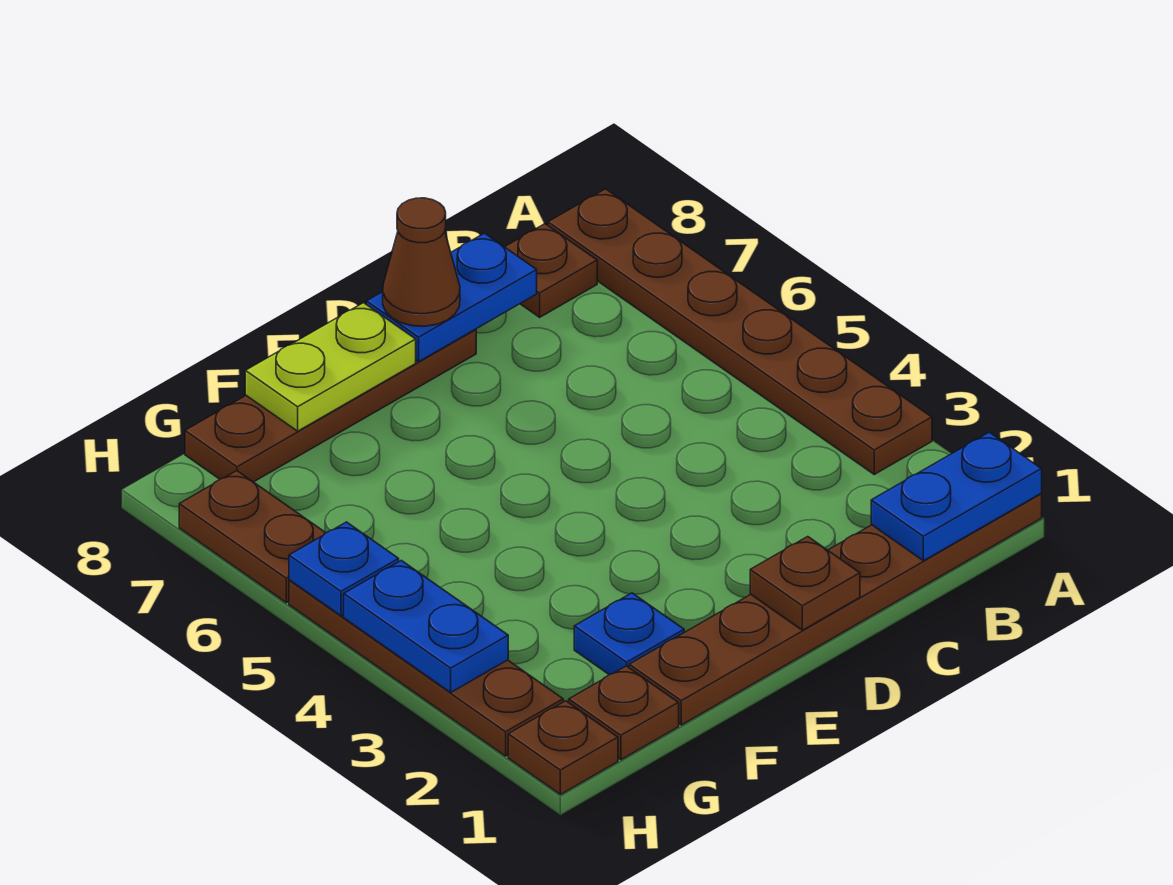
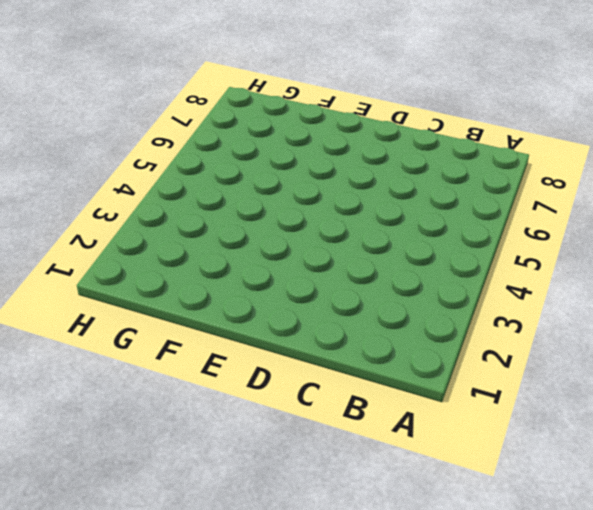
none -> brown 1x6 plate [629,494,1042,725]
none -> brown 1x6 plate [548,189,932,474]
none -> brown 1x1 plate [505,224,597,317]

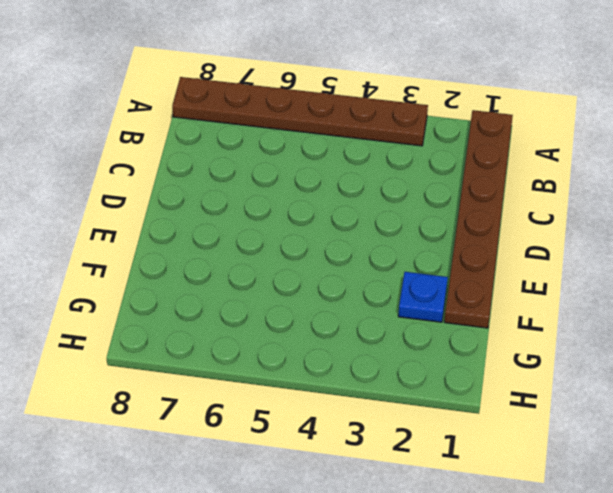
none -> brown 1x1 plate [505,224,597,317]
none -> brown 1x4 plate [185,329,476,482]
none -> brown 1x1 plate [569,666,679,760]

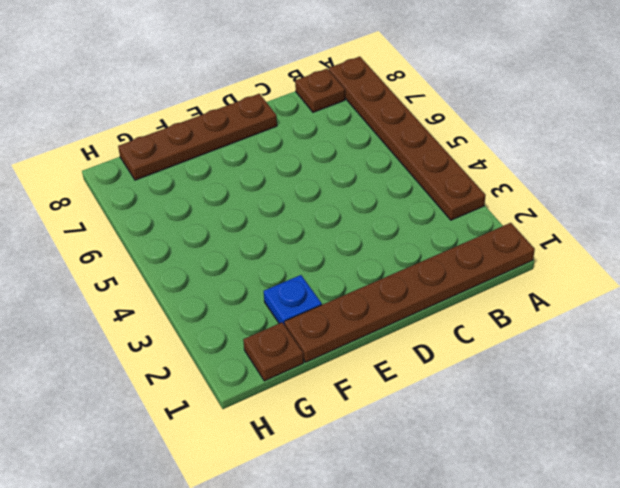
none -> brown 1x1 plate [508,701,618,795]
none -> brown 1x4 plate [289,580,563,756]
none -> brown 1x2 plate [179,471,326,603]

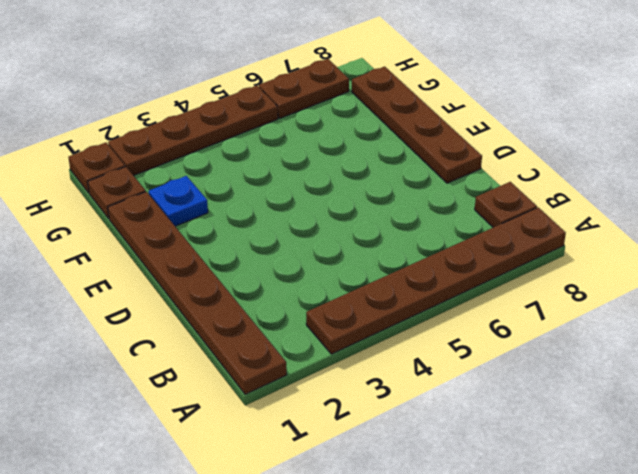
none -> blue 1x2 plate [871,432,1042,561]
none -> blue 1x2 plate [366,233,537,362]
none -> brown 1x1 plate [750,537,860,630]

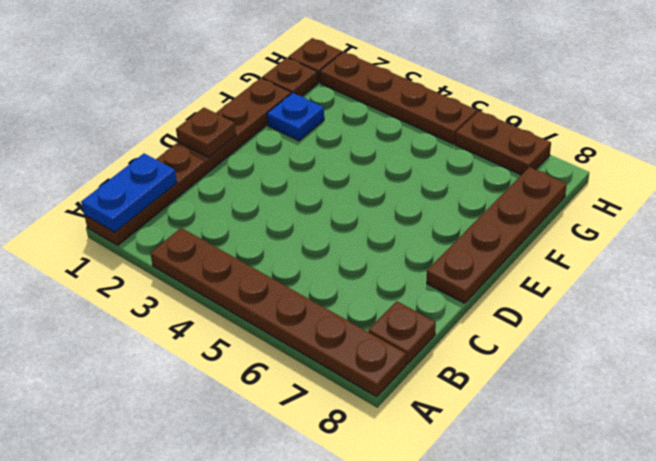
none -> blue 1x2 plate [366,233,537,362]
none -> lime 1x2 plate [245,303,416,431]
none -> blue 1x2 plate [344,560,508,692]

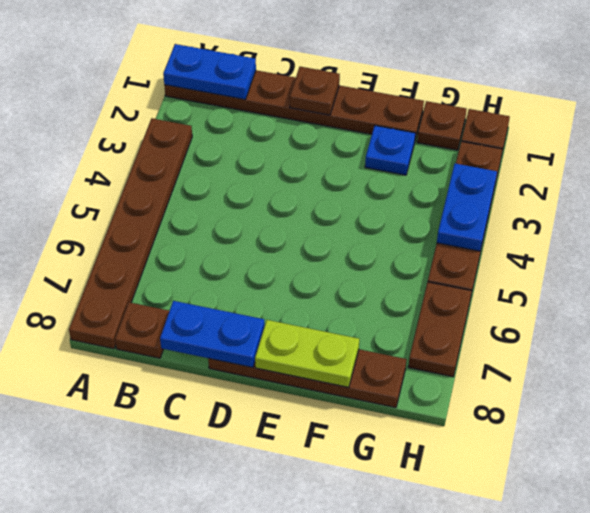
none -> blue 1x1 plate [289,522,399,616]
none -> brown 1x1 cone [383,198,460,326]

